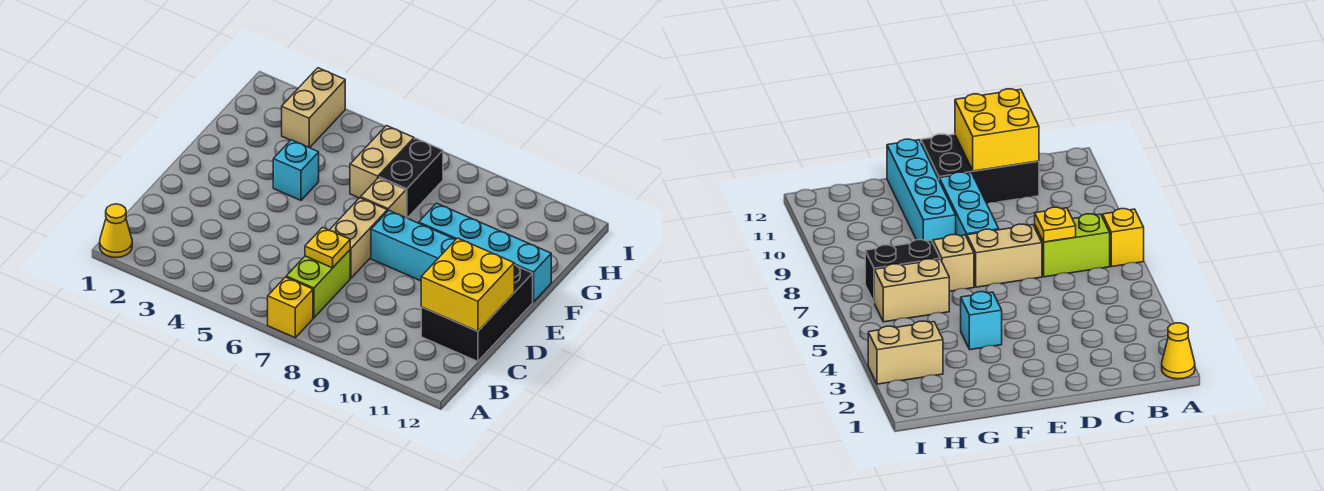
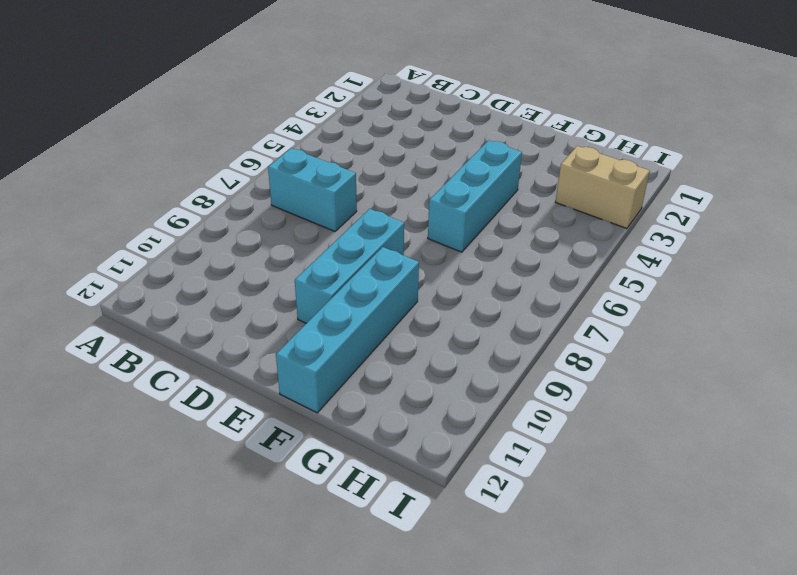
cyan 1x2 brick [268,148,357,231] -> lime 1x2 brick [286,250,350,318]
cyan 1x3 brick [428,140,522,252] -> cyan 1x1 brick [273,140,319,200]
none -> yellow 1x1 cone [100,204,132,258]
none -> yellow 1x1 brick [268,277,313,338]
none -> black 2x3 brick [421,265,533,361]

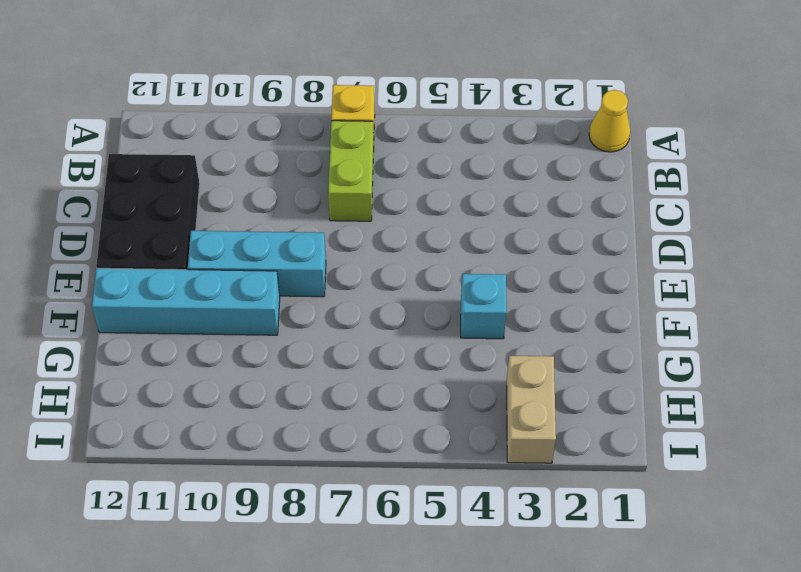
none -> tan 1x2 brick [330,198,387,278]
none -> tan 1x1 brick [361,178,406,218]
none -> tan 1x2 brick [350,126,414,198]

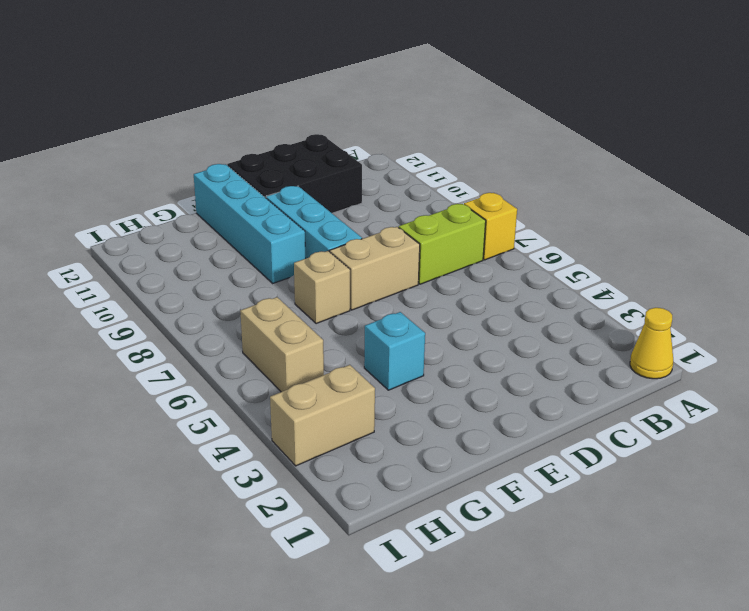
tan 1x2 brick [240,297,324,392] -> tan 1x2 brick turned to [350,126,414,198]
none -> black 1x2 brick [379,138,443,218]
none -> yellow 1x1 plate [305,227,350,268]
none -> yellow 2x2 brick [421,238,514,331]

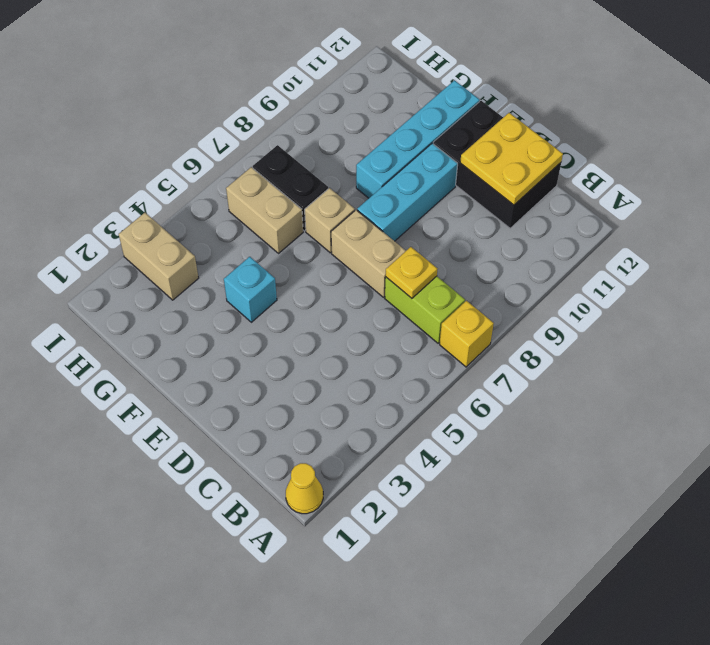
yellow 2x2 plate [460,113,563,205] -> yellow 2x2 brick [421,238,514,331]

